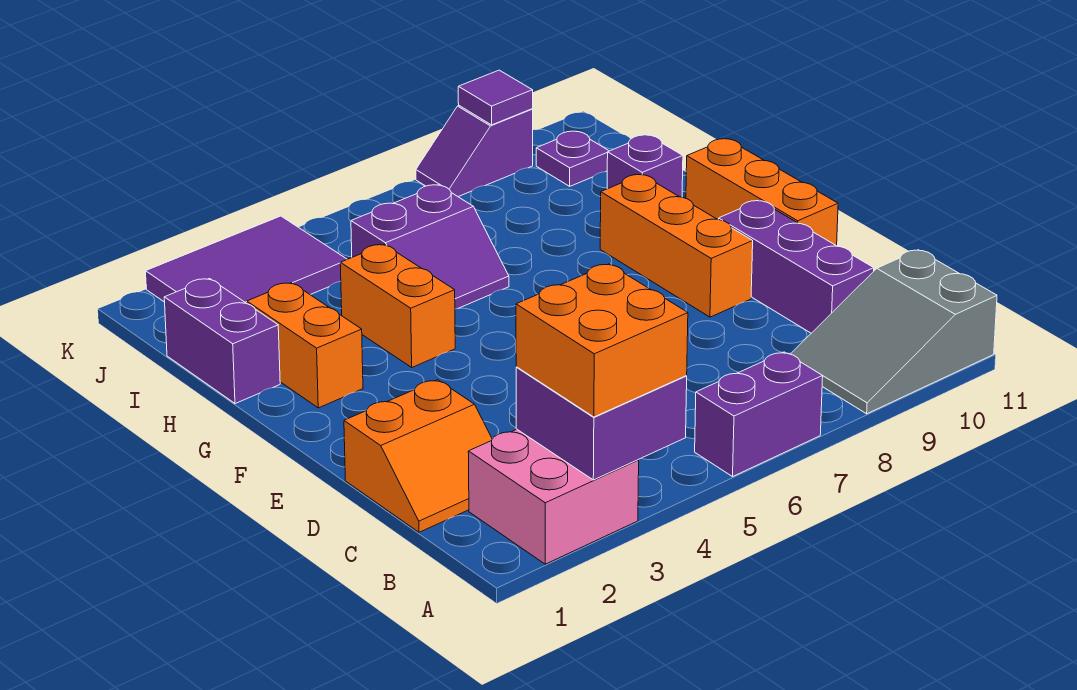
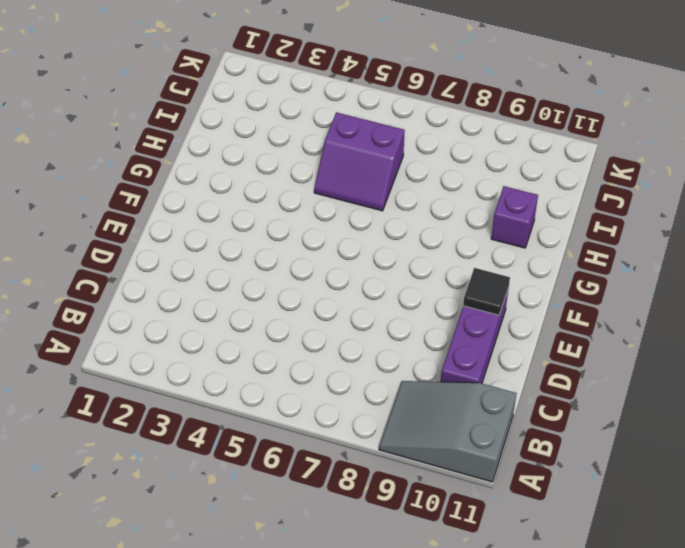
black 1x1 tile [463,268,510,315] -> none
none -> pink 2x2 brick [468,429,639,564]
none -> purple 1x2 brick [695,352,823,477]
none -> orange 2x2 slope [344,380,492,532]

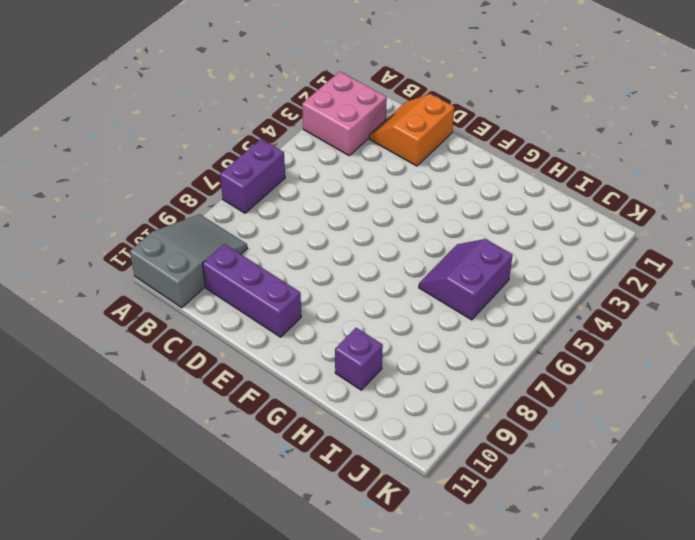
none -> orange 1x3 brick [600,175,753,317]
none -> orange 1x3 brick [686,139,838,246]
none -> orange 1x2 brick [247,283,363,408]

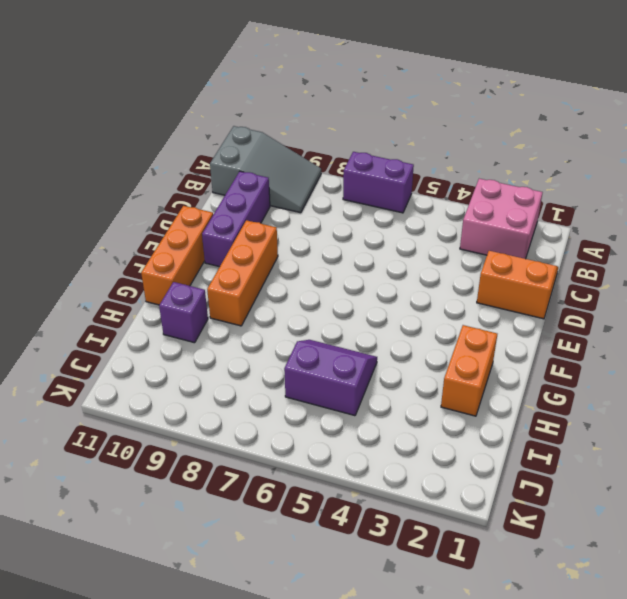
none -> orange 1x2 brick [340,244,455,367]
none -> purple 1x2 brick [164,279,280,404]
none -> purple 2x3 tile [146,216,347,303]

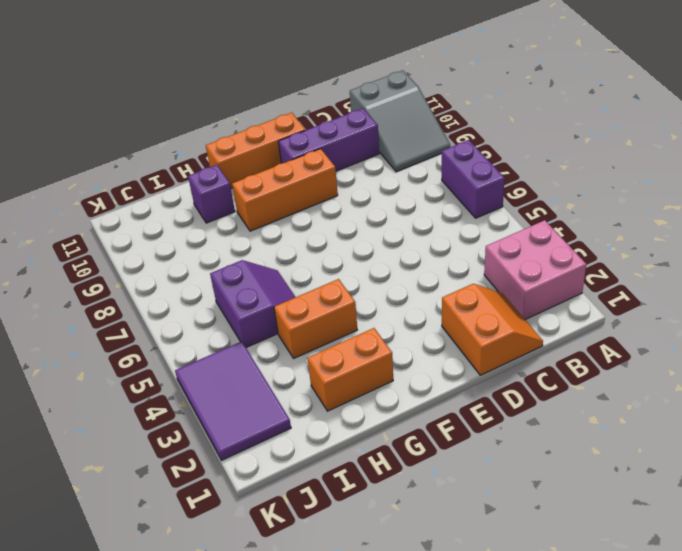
none -> purple 1x2 brick [164,279,280,404]
none -> purple 1x1 plate [536,131,609,186]
none -> purple 1x2 slope [416,106,533,197]

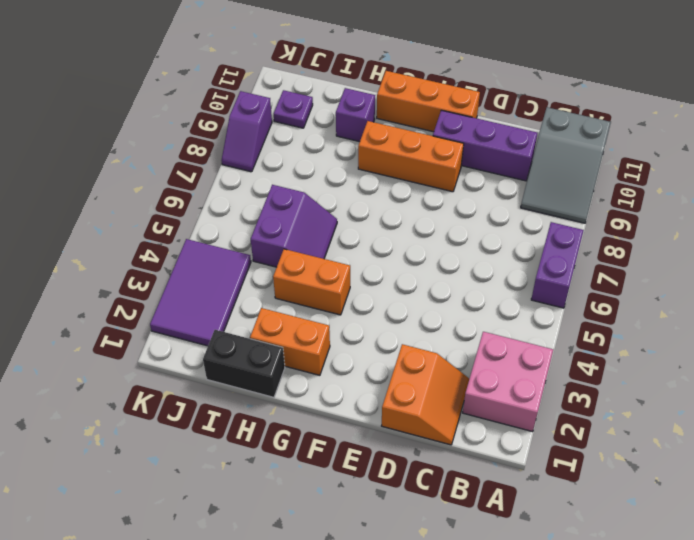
black 1x2 brick [203,330,285,397] -> purple 1x2 brick [164,279,280,404]
none -> purple 2x2 brick [516,367,687,480]
none -> purple 1x1 tile [458,70,533,125]
none -> orange 2x2 brick [516,264,688,417]

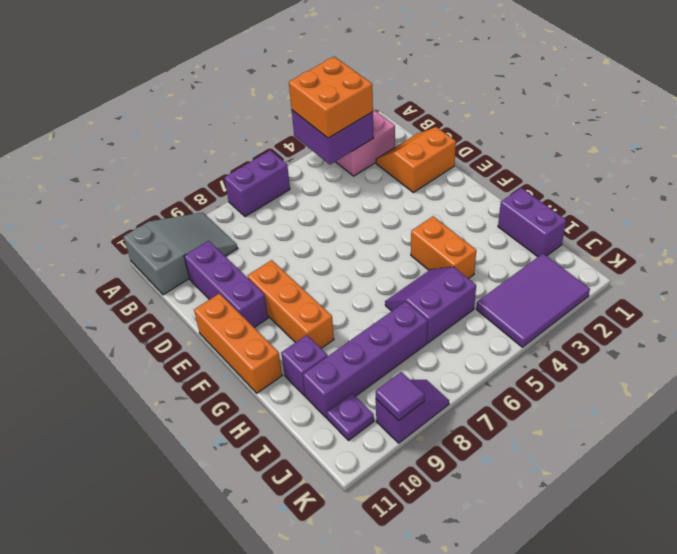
purple 1x4 brick [303,302,428,418] -> none
none -> orange 1x2 brick [247,283,363,408]

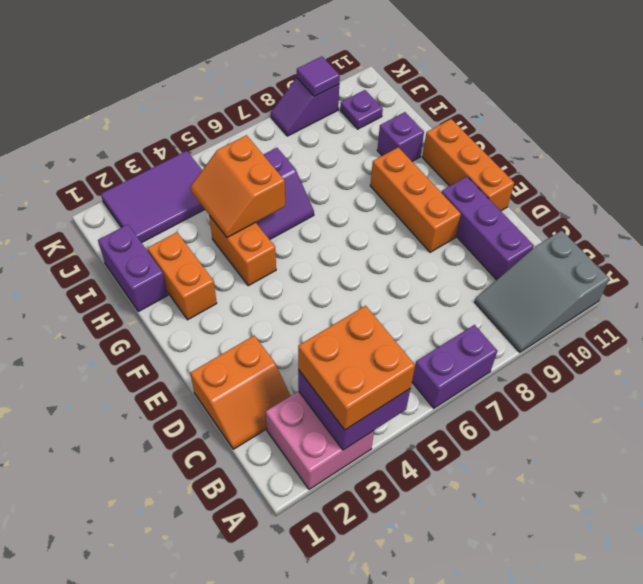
orange 2x2 slope [190,135,285,238] -> none

